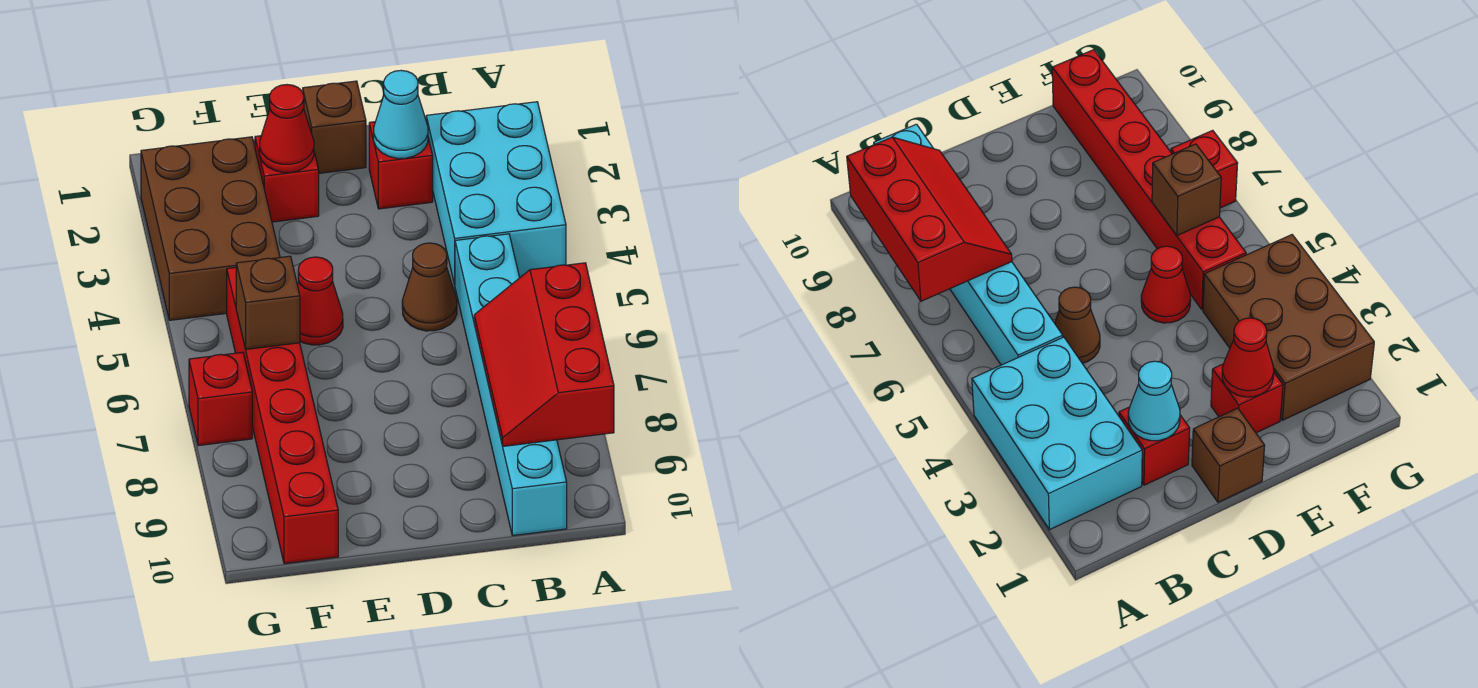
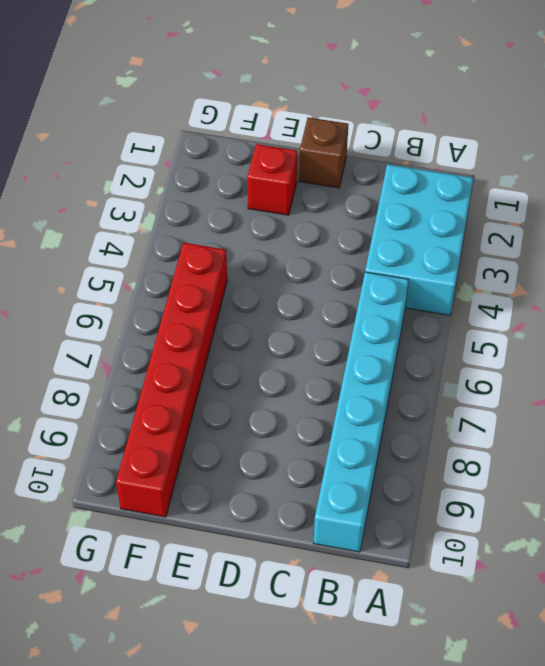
none -> red 1x1 brick [369,122,433,209]
none -> brown 1x1 cone [402,243,457,331]
none -> red 1x1 cone [297,257,343,345]

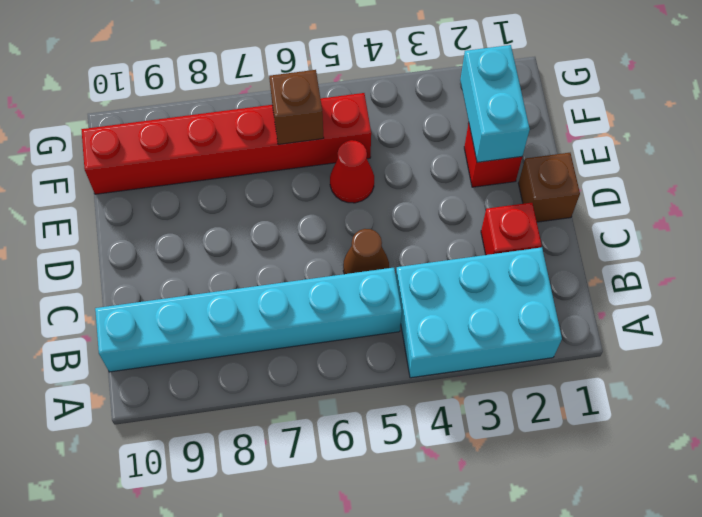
cyan 1x2 brick [460,45,530,162] -> red 1x1 cone [260,85,314,172]
none -> brown 2x3 brick [141,137,280,320]
none -> red 1x1 brick [189,352,252,446]
none -> red 2x3 slope [474,263,614,446]

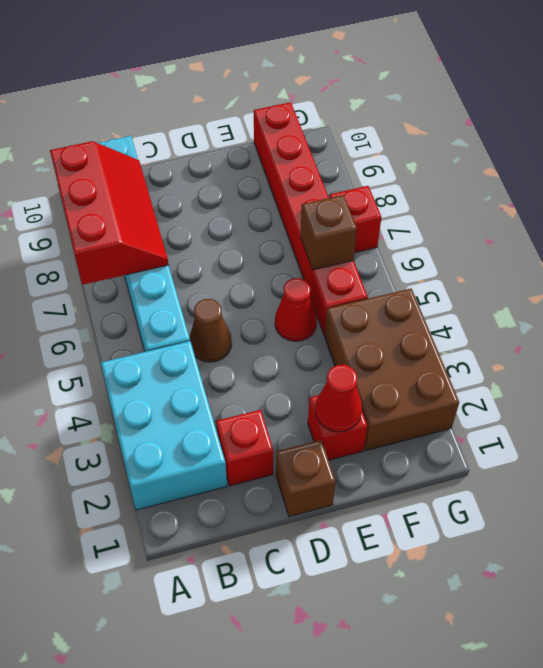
none -> cyan 1x1 cone [374,70,428,158]

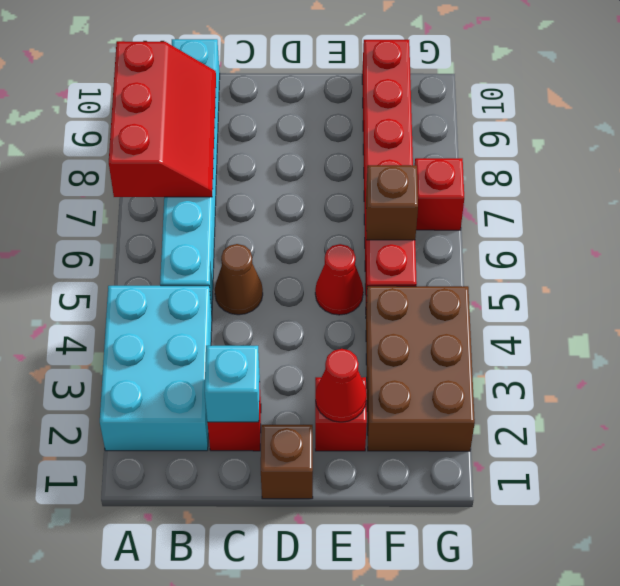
cyan 1x1 brick [205,346,260,422] -> cyan 1x1 cone [374,70,428,158]

